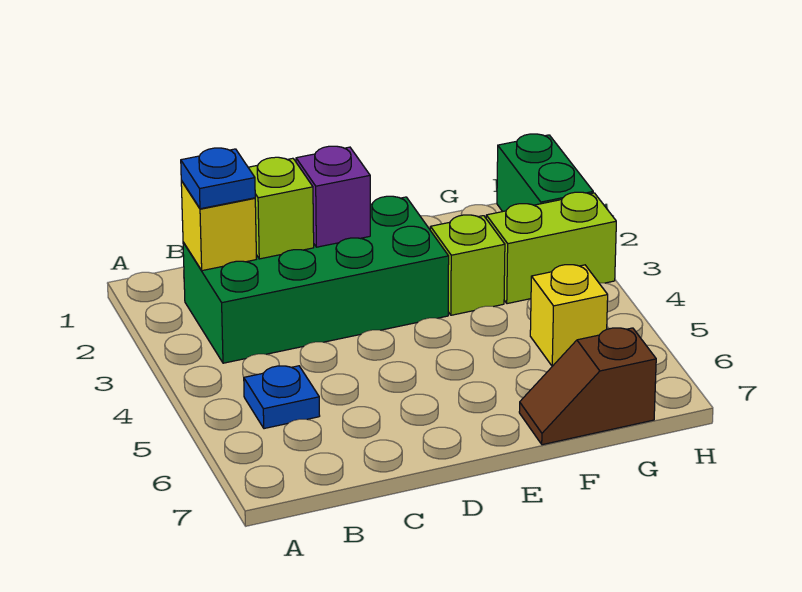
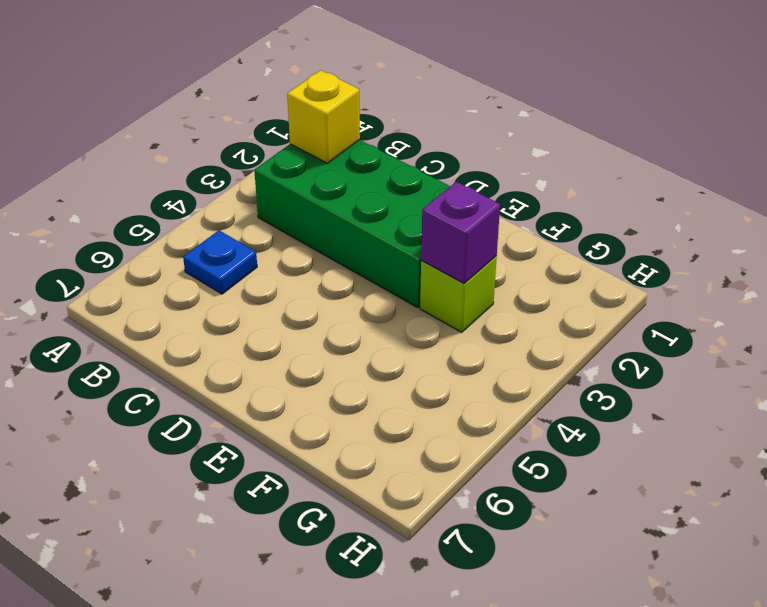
purple 1x1 brick [421,182,500,284] -> purple 1x1 brick moved to [296,146,370,247]
none -> brown 1x2 slope [519,328,656,445]
none -> lime 1x2 brick [486,192,616,304]

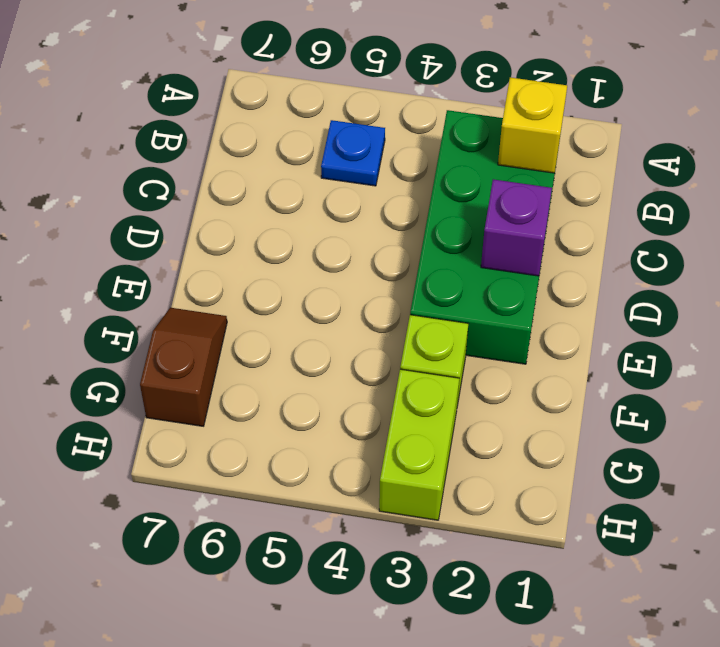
none -> yellow 1x1 brick [530,265,608,366]
none -> green 1x2 brick [497,134,593,212]

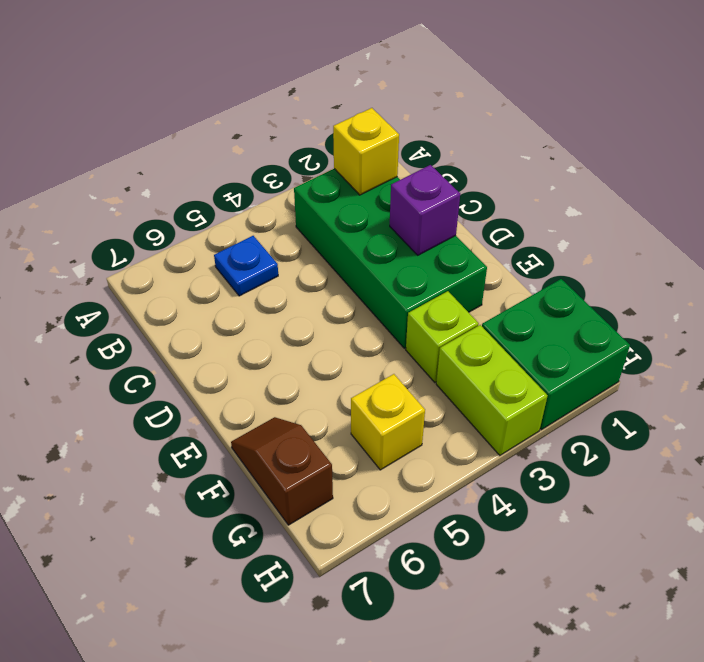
green 2x2 brick [482,279,630,430] -> green 1x2 brick [497,134,593,212]
none -> lime 1x1 brick [248,157,314,259]
none -> blue 1x1 plate [181,148,255,209]

